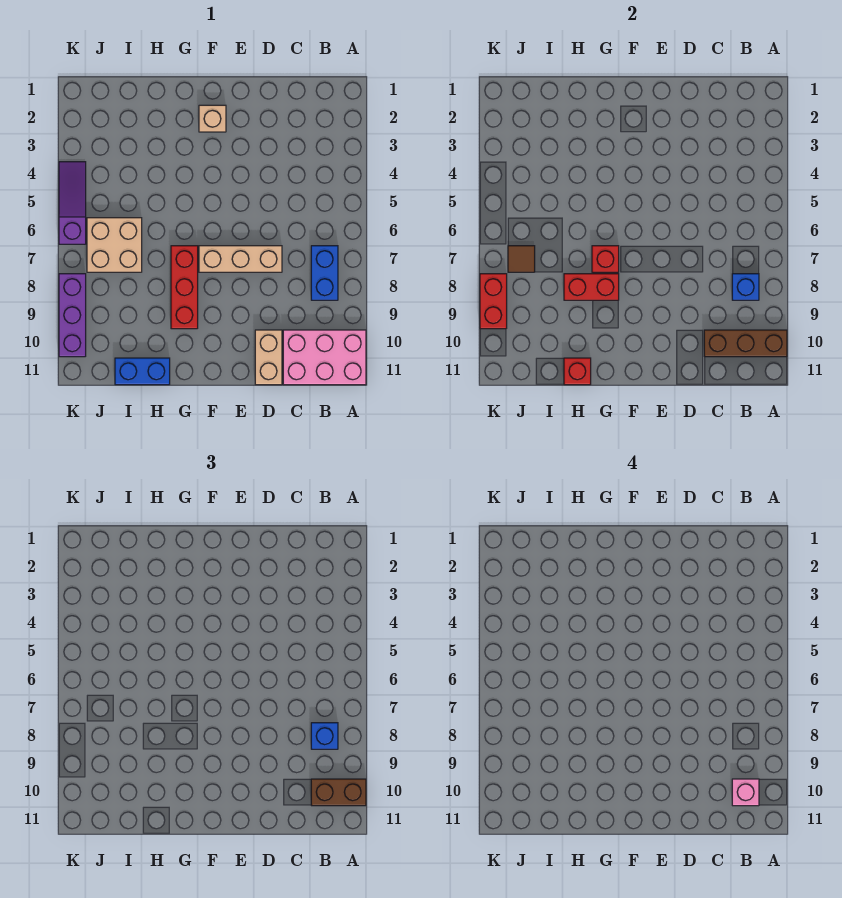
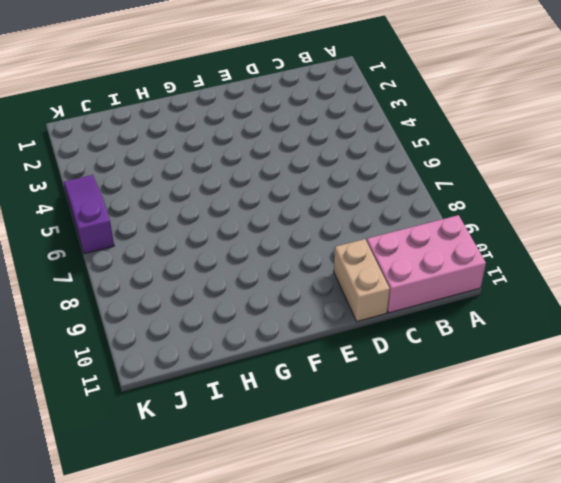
none -> blue 1x2 brick [311,246,338,300]
none -> tan 1x3 brick [199,246,282,272]
none -> tan 1x1 brick [199,105,226,132]

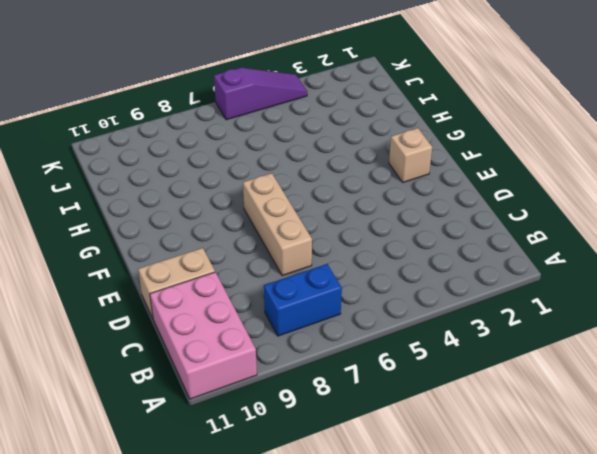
none -> red 1x3 brick [171,246,198,329]
none -> blue 1x2 brick [115,358,170,385]
none -> tan 2x2 brick [87,218,142,272]

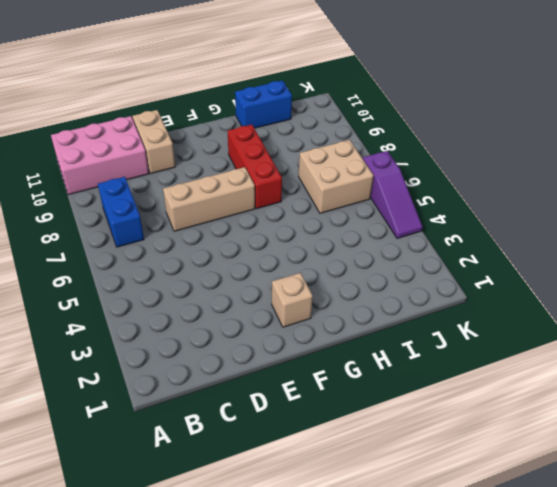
none -> purple 1x3 brick [59,274,86,357]
none -> brown 1x3 brick [704,330,787,357]
none -> blue 1x1 brick [732,274,759,300]

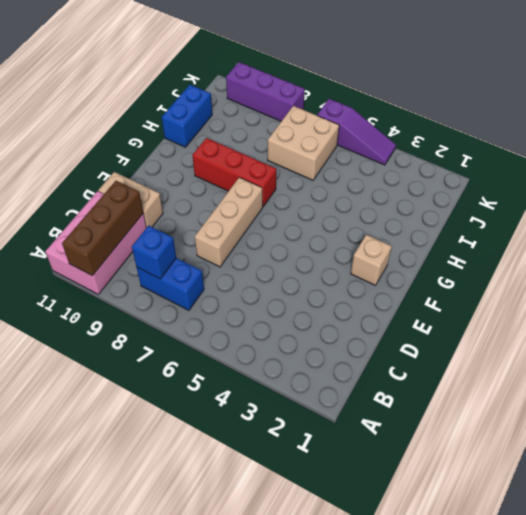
none -> red 1x1 brick [592,246,619,272]
none -> red 1x2 brick [564,274,619,300]
none -> red 1x1 brick [564,358,591,385]

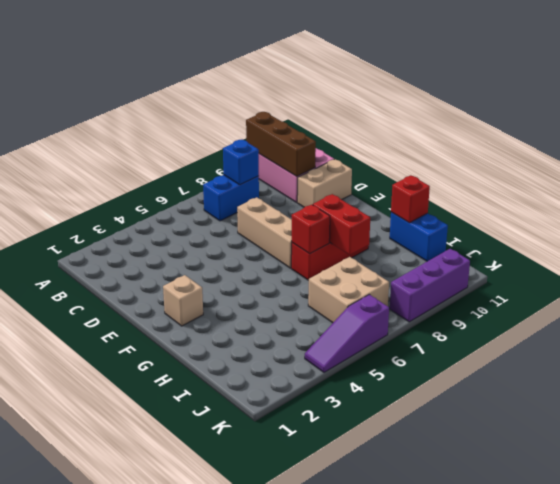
none -> brown 1x1 tile [508,246,535,272]
none -> red 1x2 brick [480,274,507,329]
none -> brown 1x2 brick [311,779,366,806]

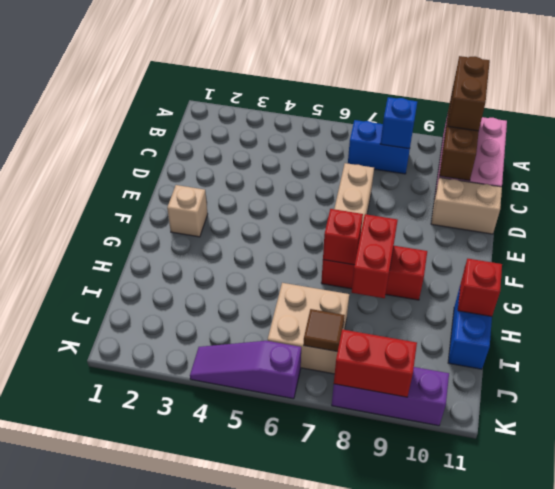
none -> blue 1x1 brick [311,723,338,749]
none -> pink 1x1 brick [732,779,759,806]

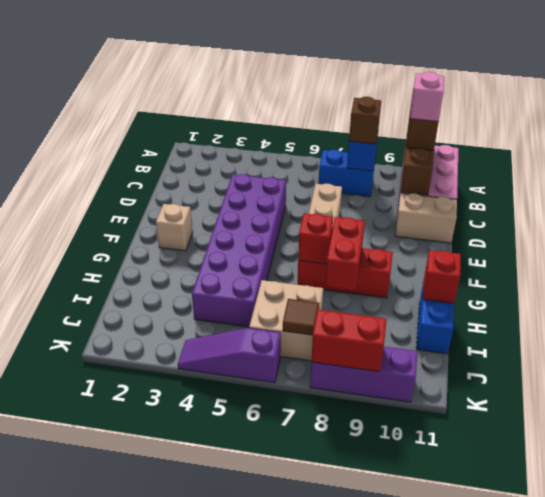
brown 1x1 brick [349,97,381,144] -> blue 1x1 brick [311,723,338,749]
purple 2x6 brick [192,174,286,327] -> none

